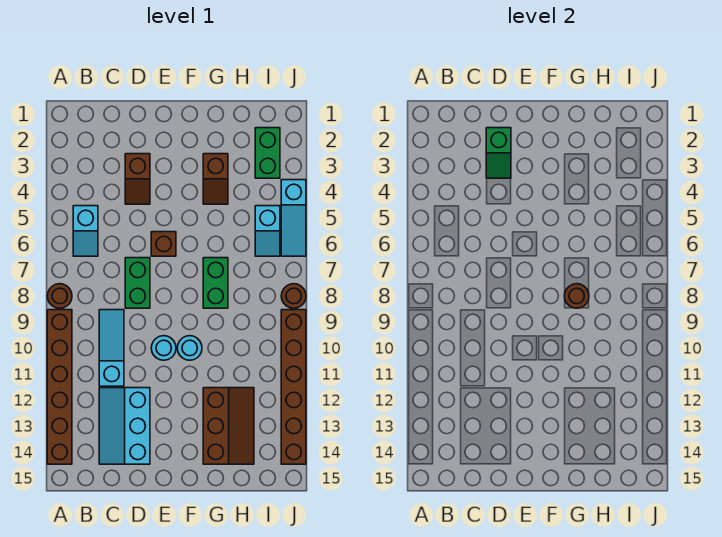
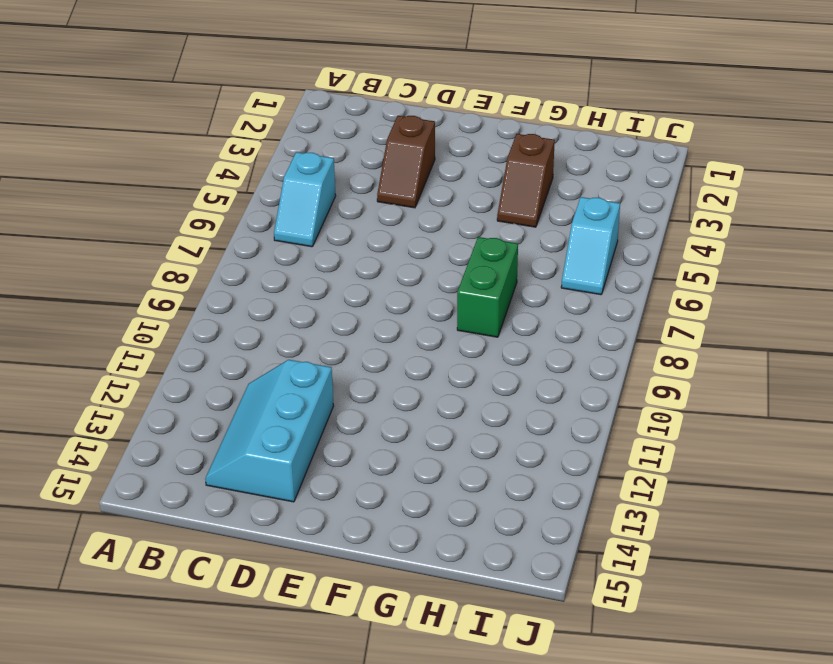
none -> brown 1x1 round brick [47,284,72,308]
none -> brown 1x6 brick [47,310,72,464]
none -> cyan 1x3 slope [99,310,124,386]

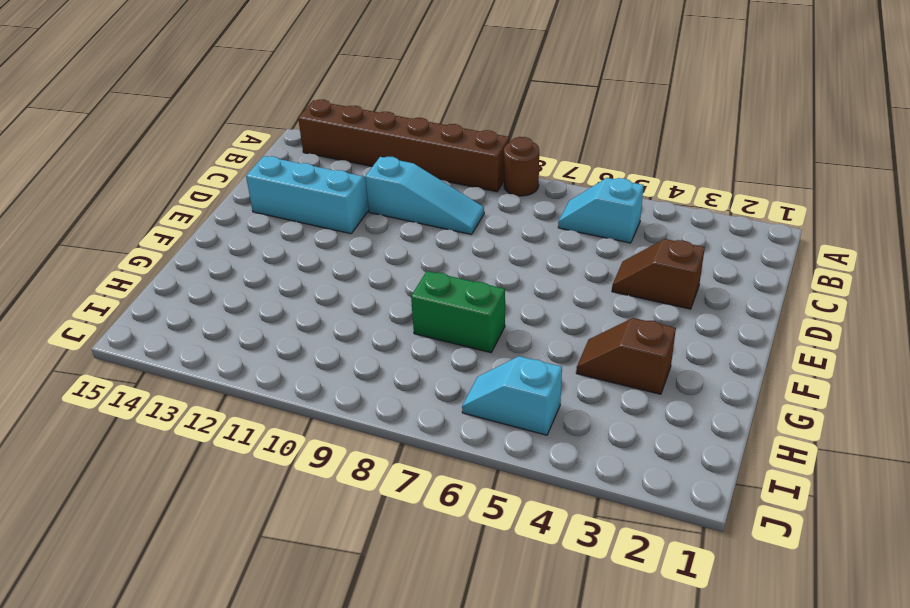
none -> green 1x2 brick [125,258,150,308]
none -> brown 1x1 brick [151,232,176,256]
none -> cyan 1x1 round brick [151,336,176,360]

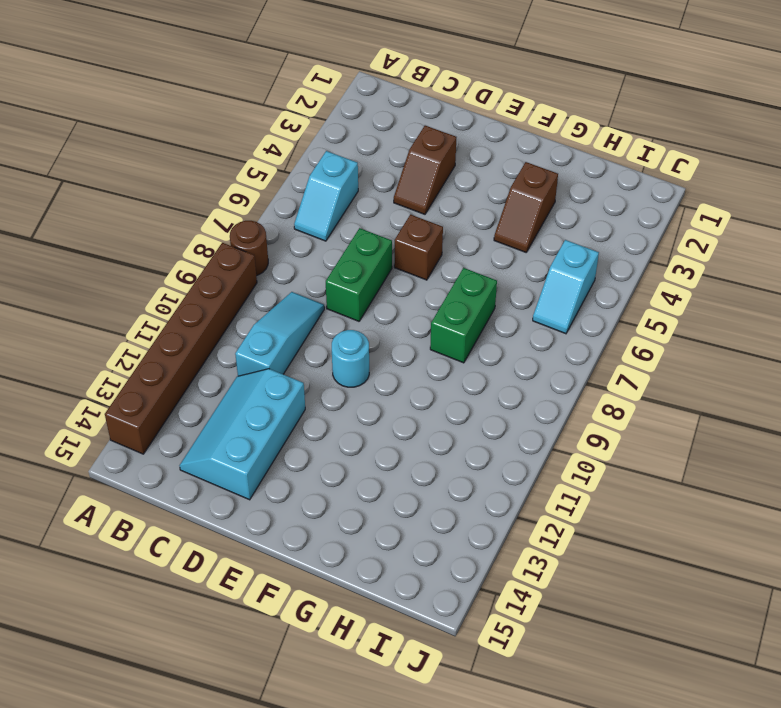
none -> cyan 1x1 round brick [177,336,202,360]
none -> brown 2x3 slope [203,388,254,464]
none -> green 1x2 brick [255,128,280,178]

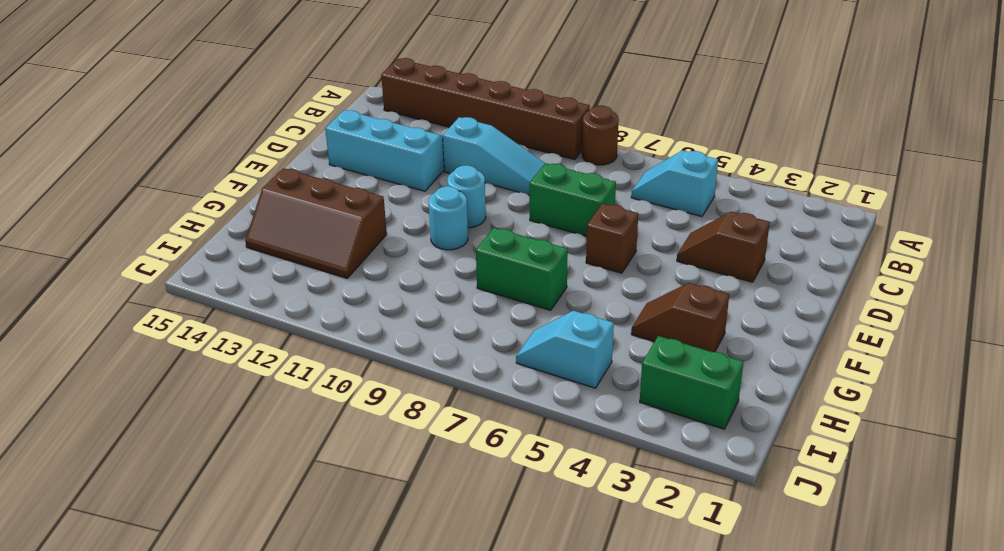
none -> cyan 1x3 slope [281,180,306,256]
none -> brown 1x1 round brick [281,284,306,308]
none -> brown 1x6 brick [281,310,306,464]

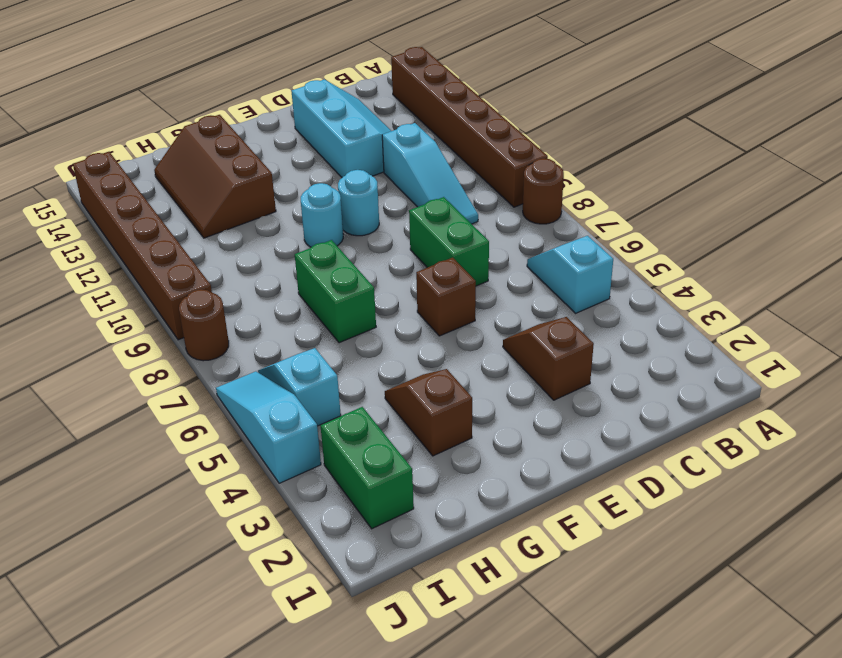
none -> green 1x2 slope [486,128,511,178]
none -> brown 1x1 round brick [564,284,589,308]

